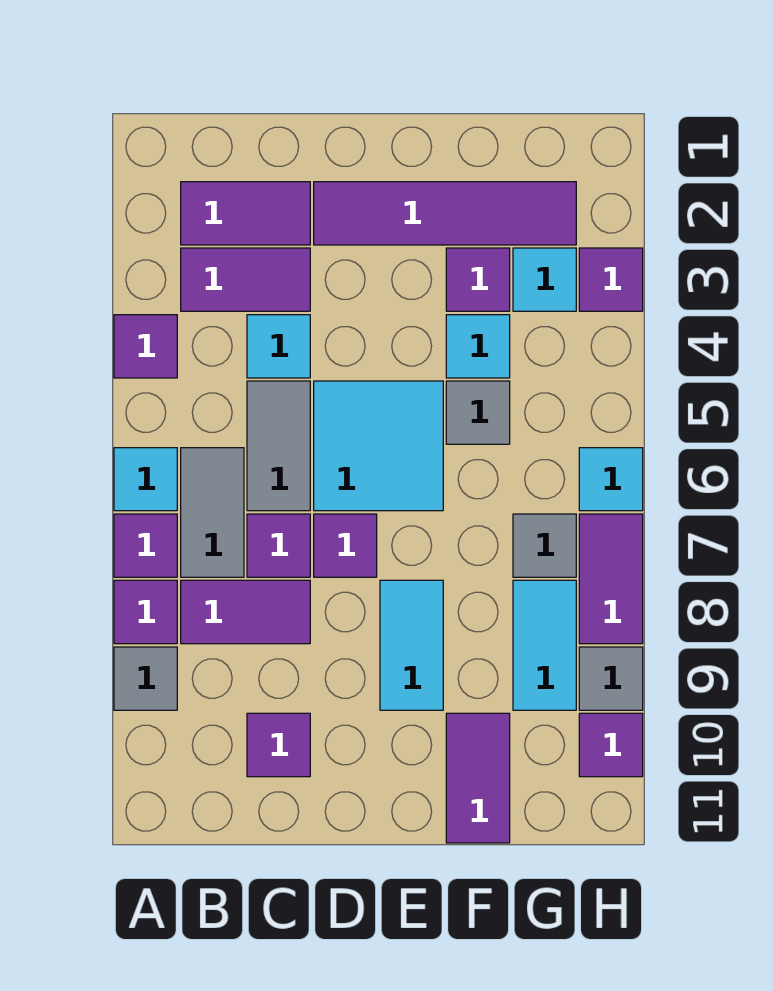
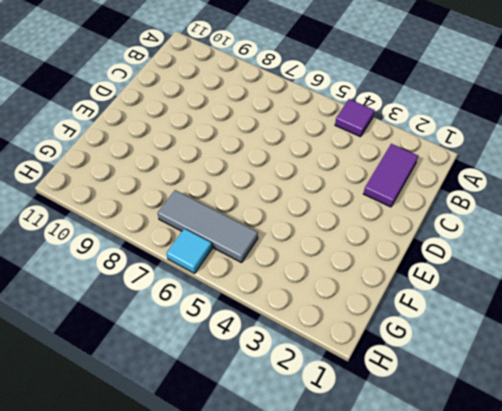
grey 1x3 tile [158,190,258,263] -> grey 1x1 tile [513,514,576,577]
none -> cyan 1x1 tile [114,448,177,511]
none -> purple 1x1 tile [114,514,177,577]
none -> purple 1x1 tile [114,580,177,644]

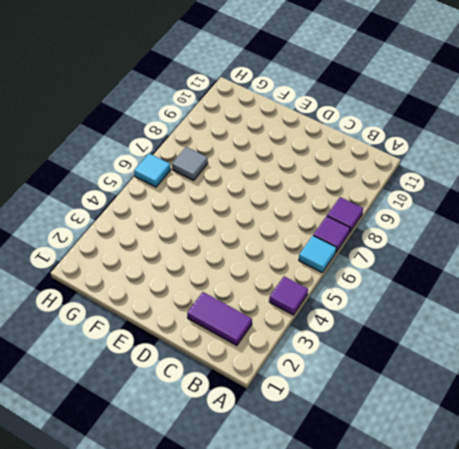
none -> grey 1x1 tile [114,647,177,710]
none -> purple 1x2 tile [181,248,310,311]
none -> grey 1x2 tile [181,448,244,577]

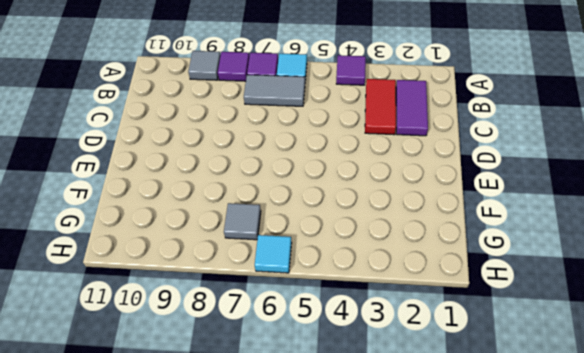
red 1x2 tile [365,79,396,135] -> purple 1x2 tile [181,248,310,311]
none -> purple 1x2 tile [181,580,310,644]
none -> cyan 1x1 tile [247,315,310,378]
none -> grey 1x2 tile [247,381,310,511]

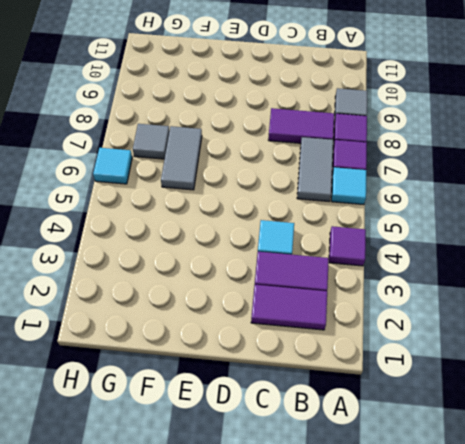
grey 1x2 tile [161,126,202,190] -> grey 1x2 tile moved to [247,381,310,511]
none -> purple 1x1 tile [247,514,310,577]
none -> purple 1x1 tile [247,713,310,777]
none -> purple 1x4 tile [314,182,576,245]

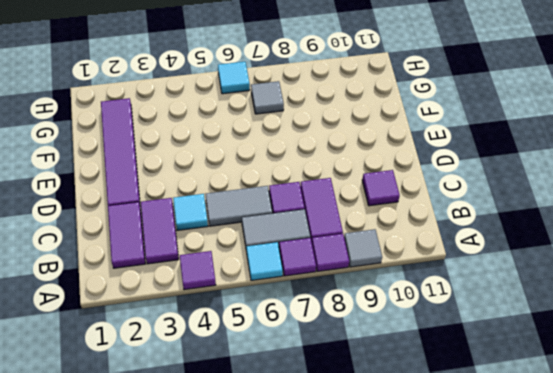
none -> cyan 2x2 tile [314,381,443,511]
none -> purple 1x1 tile [314,514,377,577]
none -> cyan 1x2 tile [380,580,443,710]

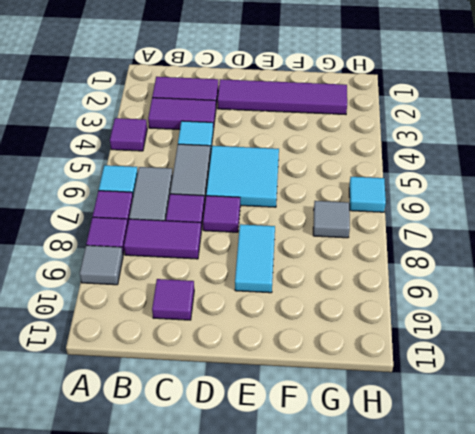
none -> purple 1x1 tile [446,248,510,311]
none -> cyan 1x1 tile [446,315,510,378]
none -> grey 1x1 tile [446,381,510,444]

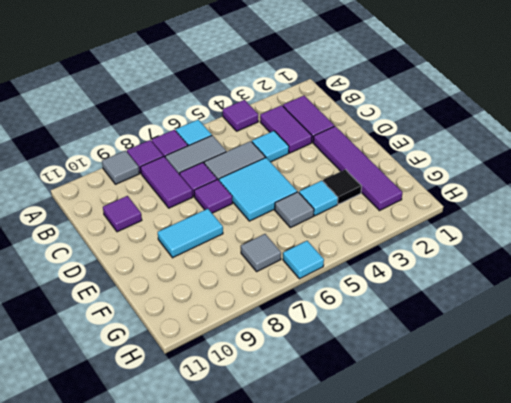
black 1x1 tile [323,169,362,204] -> purple 1x1 tile [446,248,510,311]
none -> purple 1x2 tile [446,713,510,843]
none -> cyan 1x1 tile [513,248,576,311]
none -> cyan 1x2 tile [513,580,576,710]

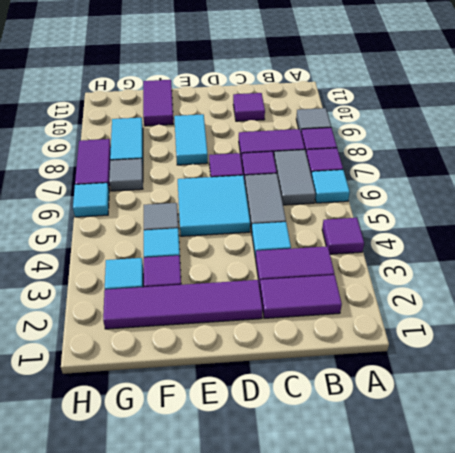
none -> purple 1x1 tile [579,248,643,311]
none -> grey 1x1 tile [579,647,643,710]
none -> purple 1x1 tile [579,713,643,777]

